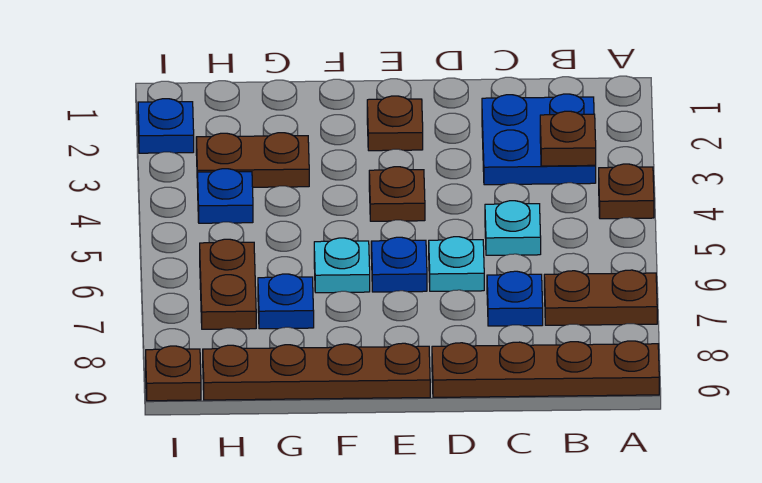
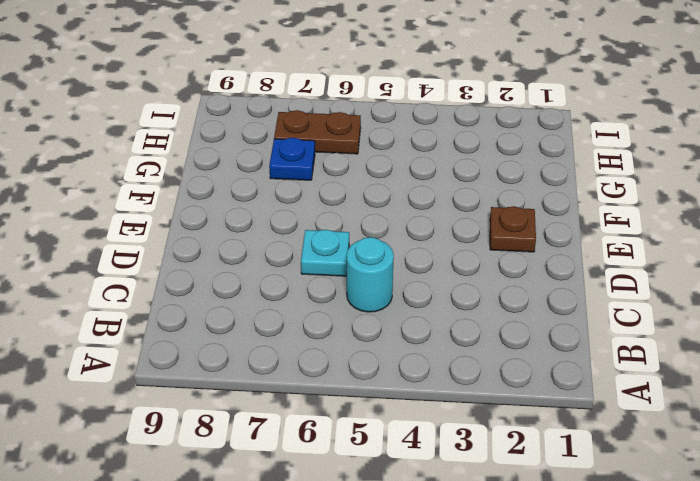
cyan 1x1 round brick [346,237,394,312] -> cyan 1x1 plate [485,201,541,255]
none -> brown 1x1 plate [599,164,654,219]
none -> brown 1x2 plate [544,270,657,325]
none -> brown 1x4 plate [432,341,659,397]

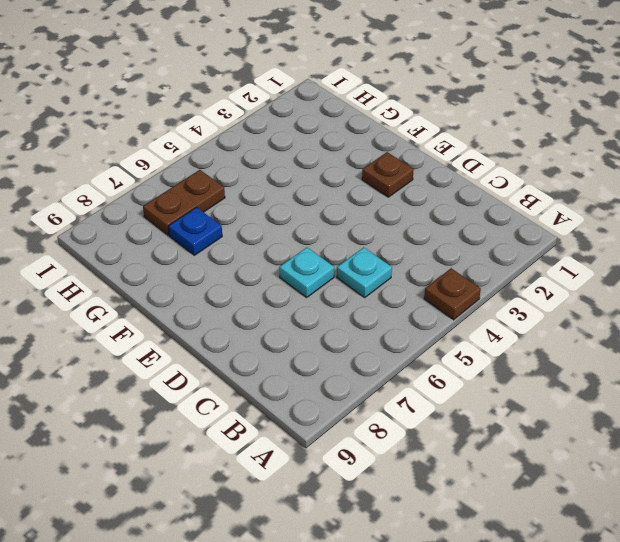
none -> brown 1x2 plate [544,270,657,325]
none -> brown 1x4 plate [432,341,659,397]
none -> blue 2x2 plate [482,94,596,185]

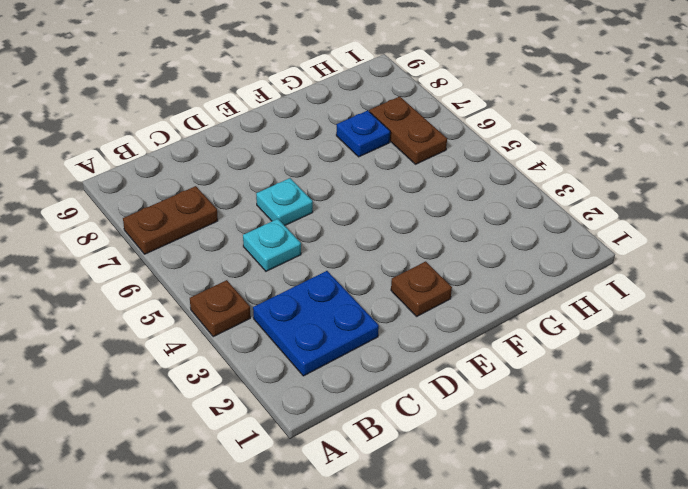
none -> brown 1x4 plate [432,341,659,397]
none -> blue 1x1 plate [487,271,543,326]
none -> brown 1x1 plate [369,167,425,221]

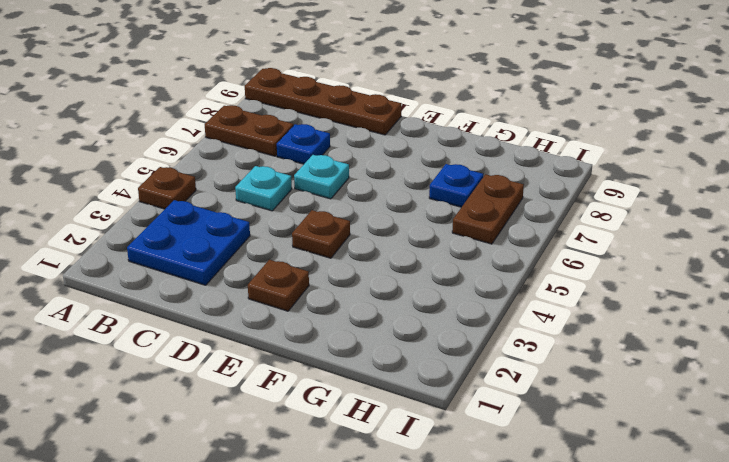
none -> blue 1x1 plate [371,237,427,292]
none -> brown 1x4 plate [203,343,430,400]
none -> cyan 1x1 plate [314,238,370,293]

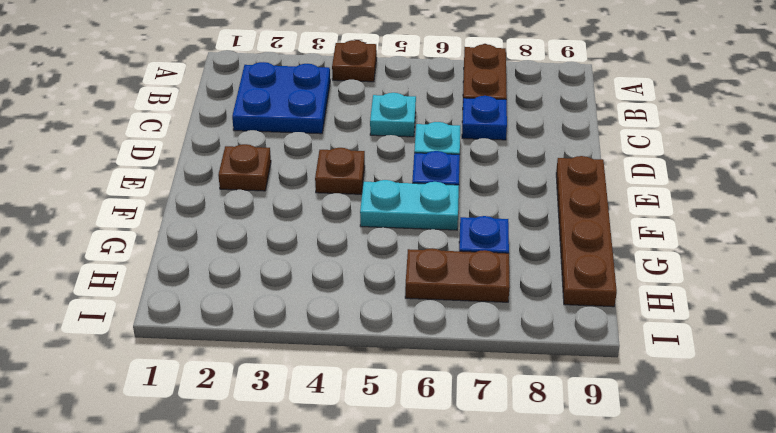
cyan 1x2 plate [360,180,459,230] -> cyan 1x1 plate [314,238,370,293]
none -> brown 1x4 plate [432,341,659,397]
none -> brown 1x2 plate [196,133,309,188]
none -> blue 1x1 plate [198,169,253,223]

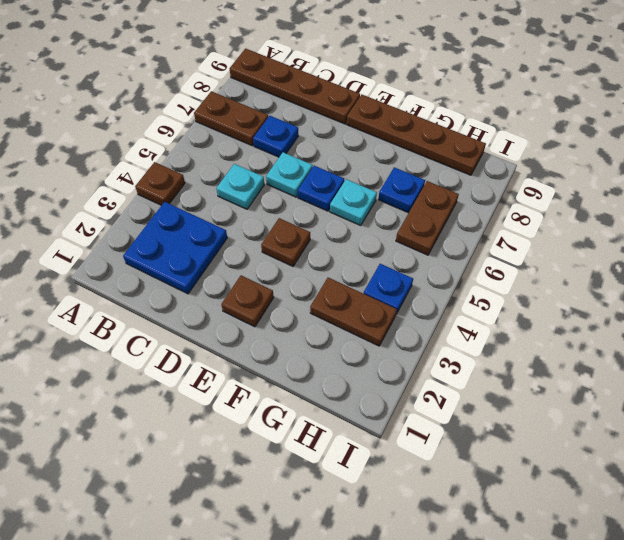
none -> blue 1x1 plate [138,99,194,153]
none -> brown 1x1 plate [146,346,201,401]
none -> brown 1x1 plate [540,111,596,166]

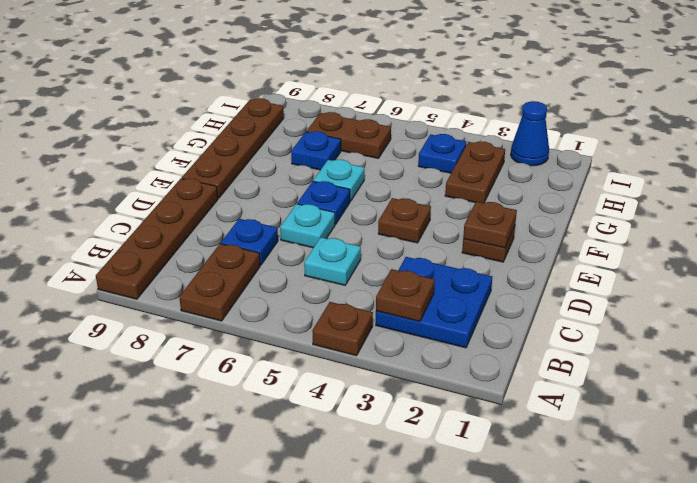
brown 1x1 plate [463,202,517,248] -> brown 1x1 plate moved to [146,346,201,401]
blue 1x1 cone [511,101,549,166] -> blue 1x1 plate [138,99,194,153]

